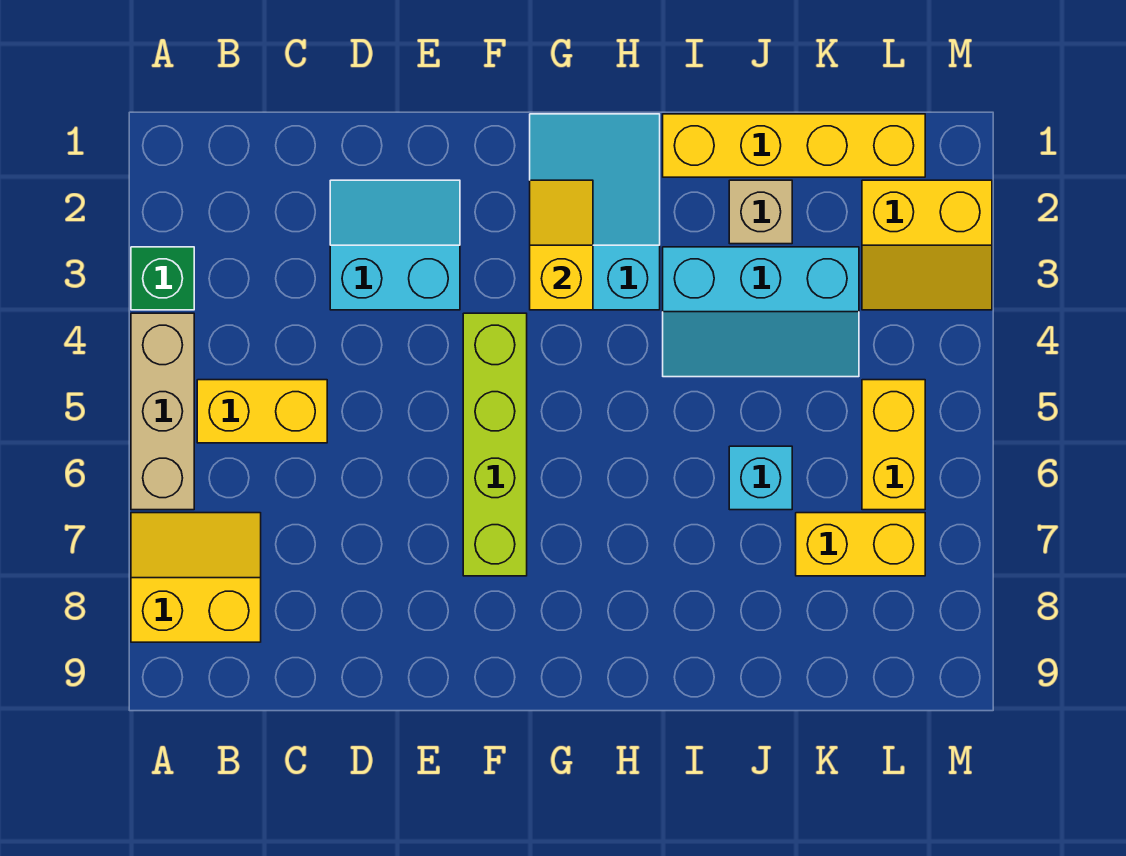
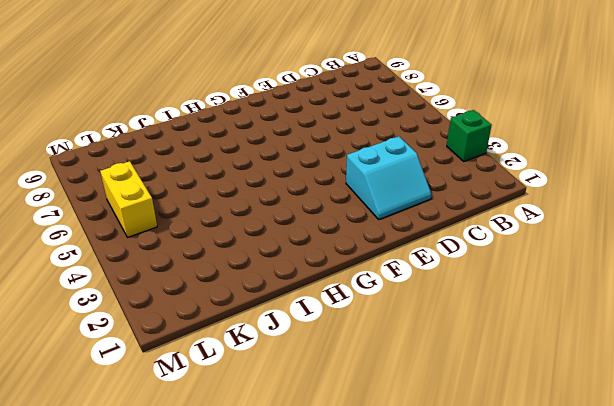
none -> tan 1x3 brick [131,313,194,510]
none -> yellow 2x2 slope [131,513,261,642]
none -> yellow 1x2 brick [197,380,327,443]

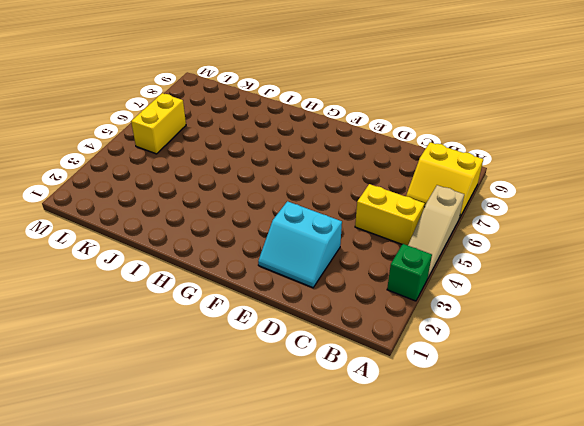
tan 1x3 slope [408,185,464,279] -> tan 1x3 brick [131,313,194,510]
none -> lime 1x4 brick [463,313,527,576]
none -> cyan 2x3 slope [530,114,660,310]
none -> yellow 1x4 brick [663,114,925,177]

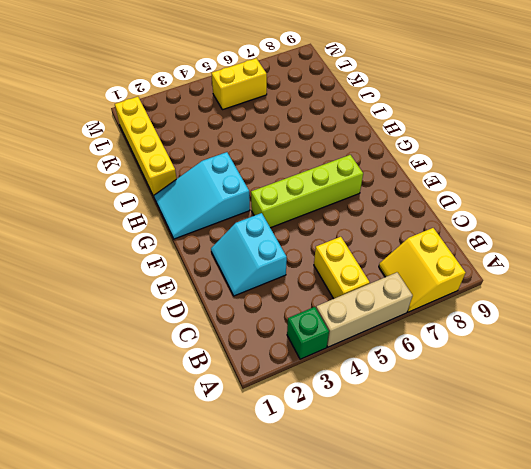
none -> cyan 2x3 slope [663,247,859,377]
none -> tan 1x1 brick [729,180,792,244]
none -> cyan 1x1 brick [729,446,792,510]

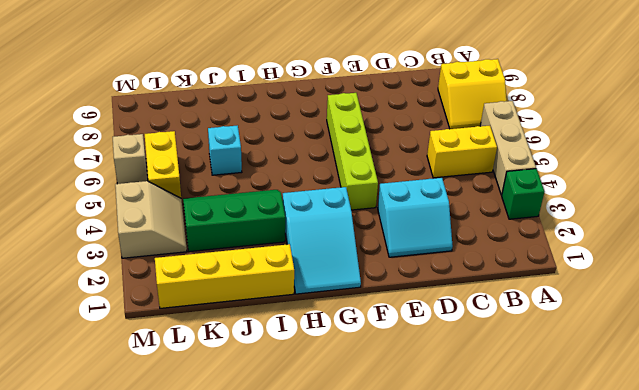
green 2x3 slope [183,190,285,252] -> cyan 2x3 slope [663,247,859,377]
tan 2x2 slope [115,181,187,258] -> yellow 2x2 slope [862,180,992,310]
tan 1x1 brick [113,134,148,184] -> tan 1x1 brick moved to [729,180,792,244]
none -> yellow 1x2 brick [796,513,925,576]
none -> yellow 1x2 slope [530,180,593,310]

